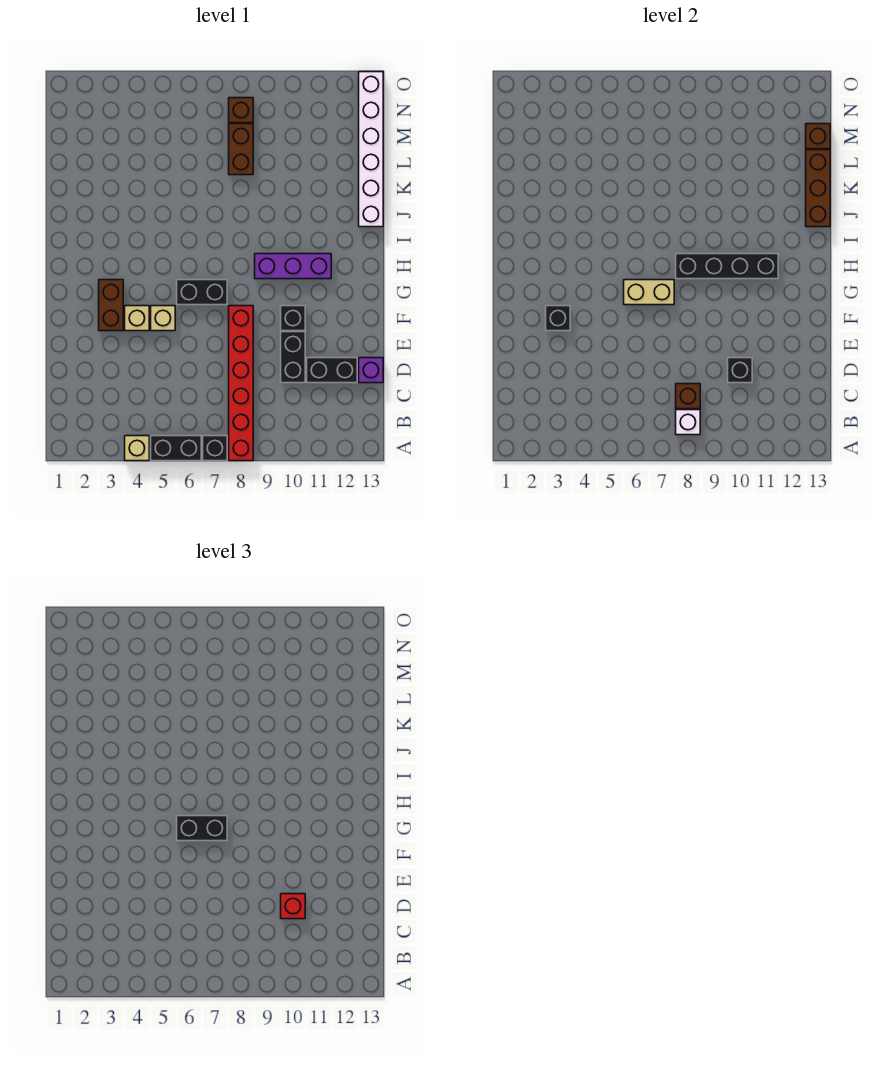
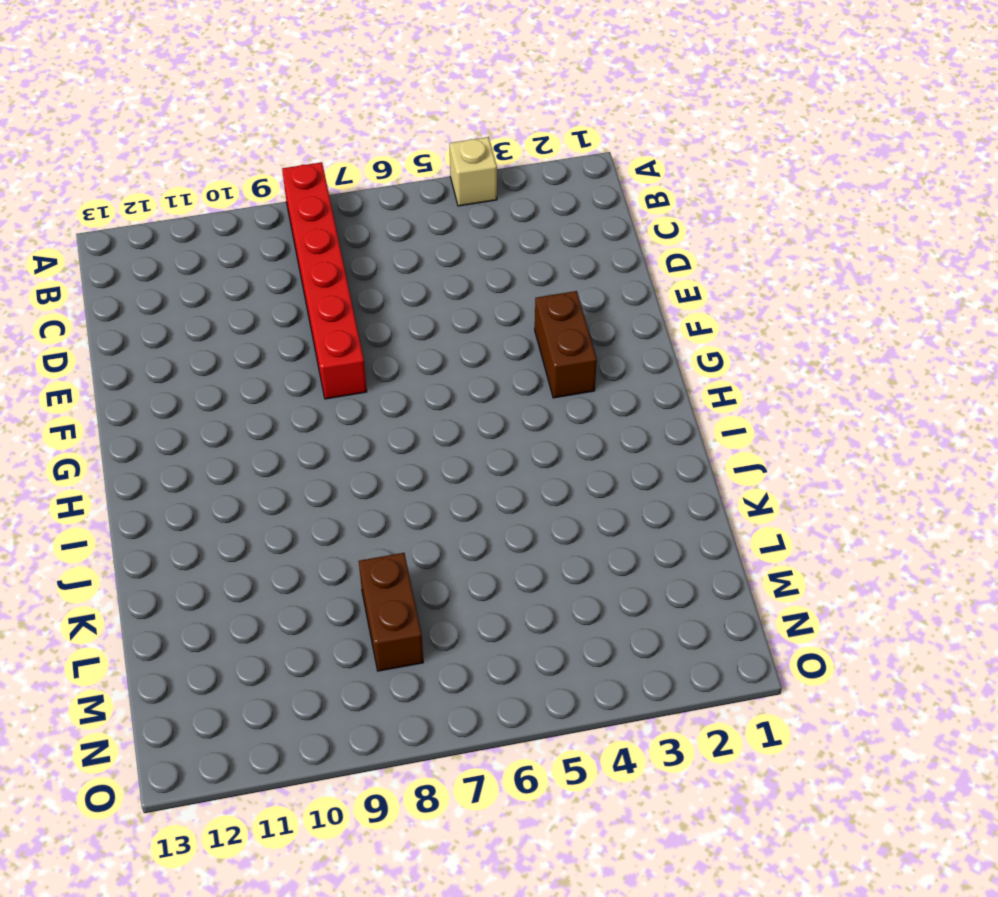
none -> black 1x2 brick [151,436,201,461]
none -> black 1x1 brick [203,436,227,461]
none -> black 1x2 brick [281,332,305,383]

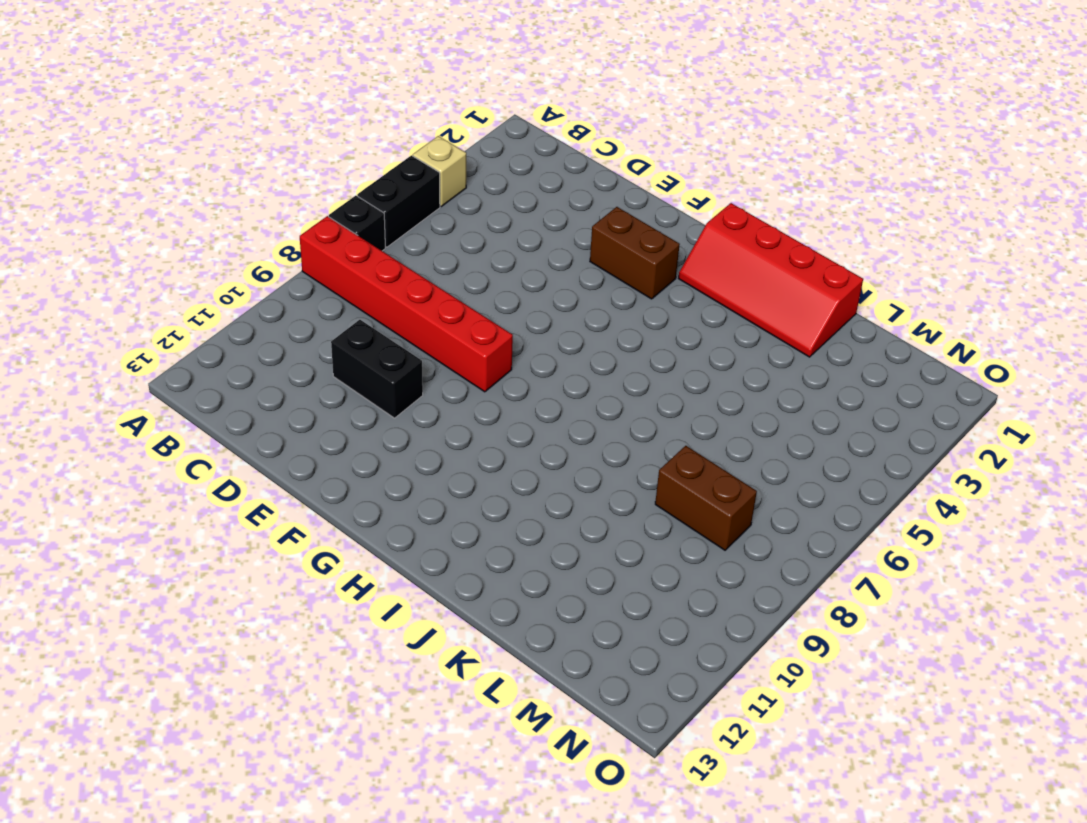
red 2x4 slope [679,203,863,357] -> none
none -> black 1x2 brick [307,358,357,383]
none -> purple 1x1 brick [359,358,383,383]
none -> tan 1x1 brick [125,306,149,331]

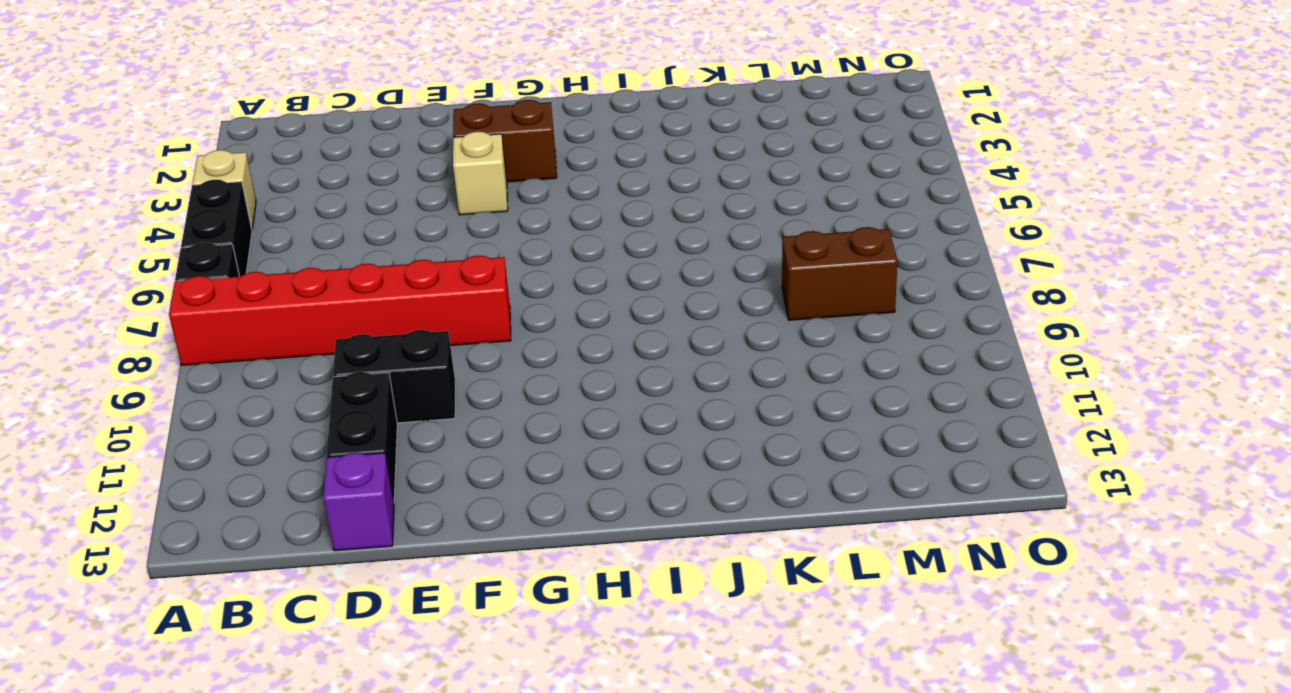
none -> tan 1x1 brick [151,306,175,331]
none -> black 1x1 brick [281,306,305,331]
none -> black 1x2 brick [177,280,227,305]

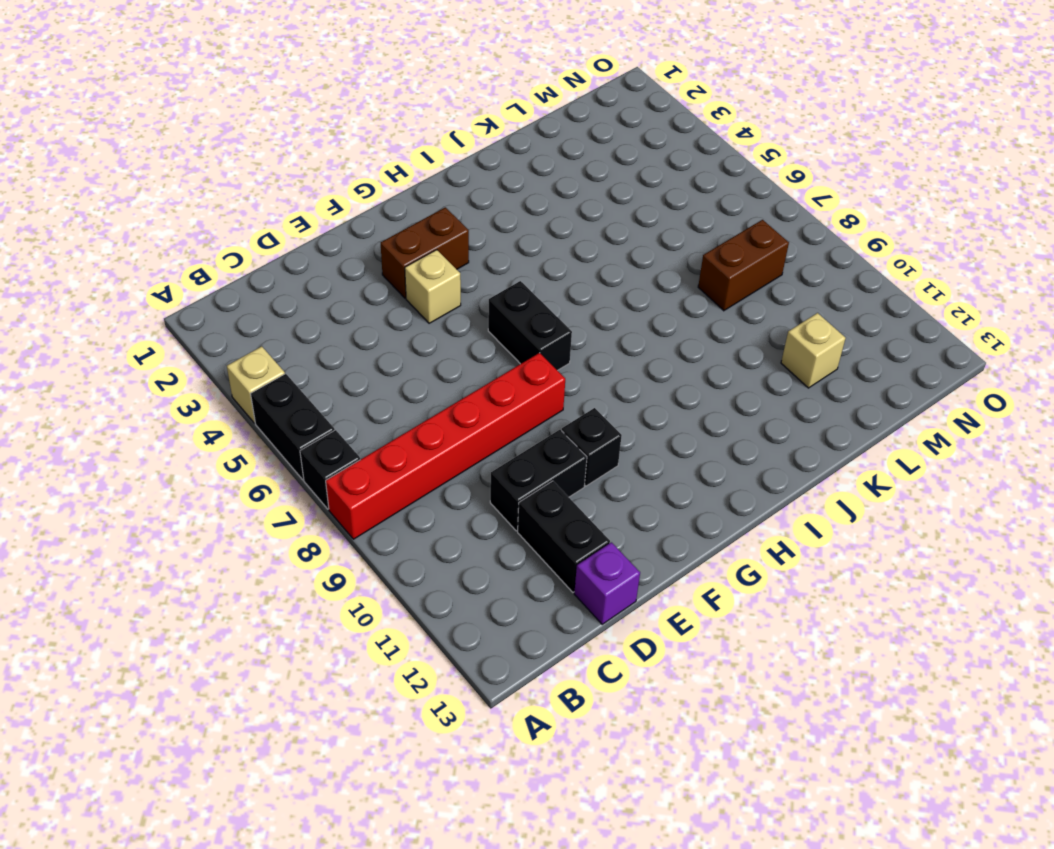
tan 1x1 brick [781,313,846,388] -> tan 1x1 brick moved to [151,306,175,331]
none -> purple 1x3 brick [255,254,331,279]
none -> white 1x6 brick [359,72,383,227]
none -> brown 1x1 brick [229,98,253,123]

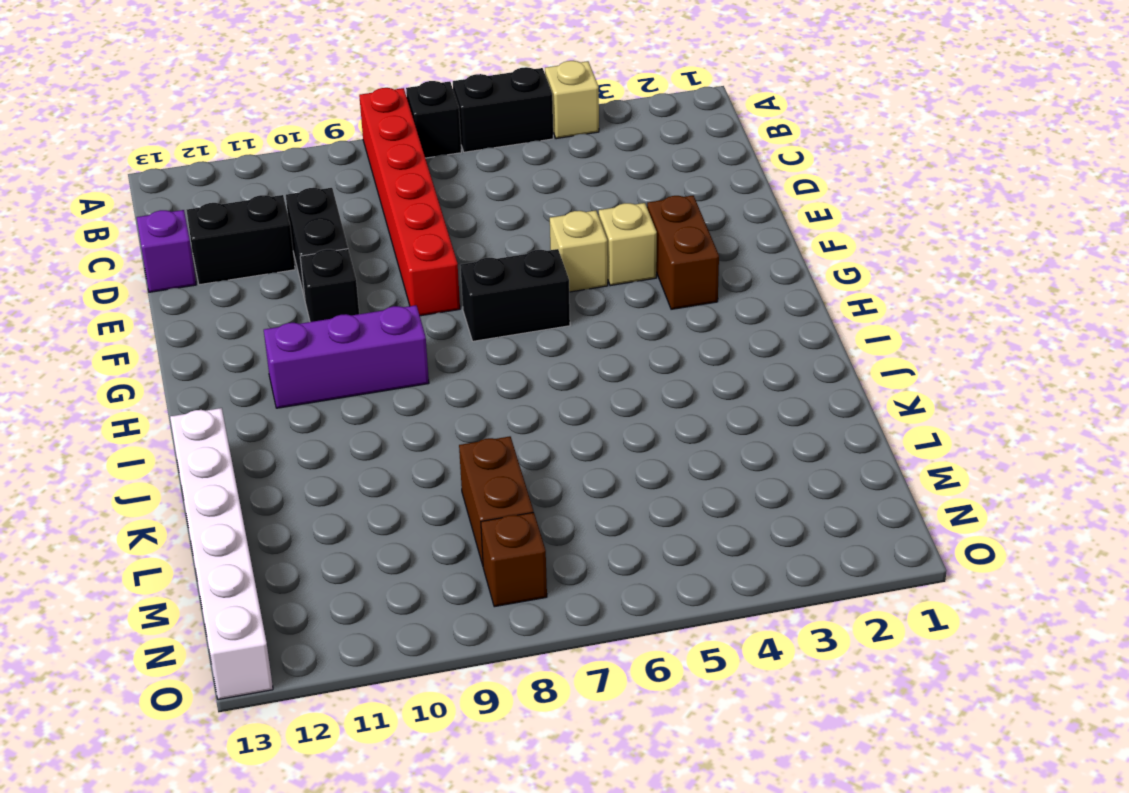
none -> white 1x1 brick [676,410,700,435]
none -> brown 1x1 brick [676,384,700,409]
none -> black 1x1 brick [728,358,752,383]

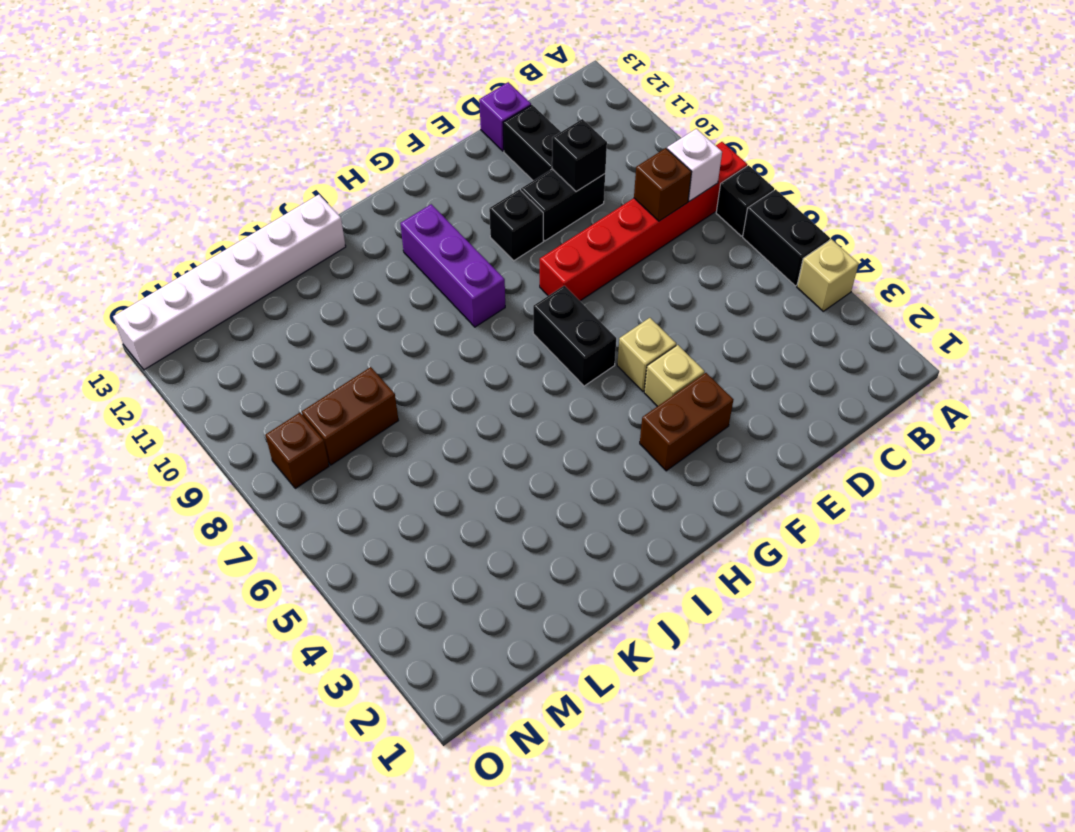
none -> black 1x1 brick [546,306,570,331]
none -> tan 1x2 brick [624,280,674,305]
none -> black 1x4 brick [676,254,778,279]

